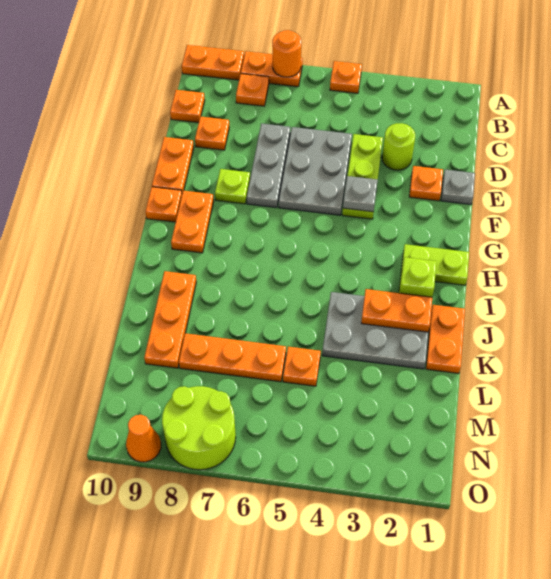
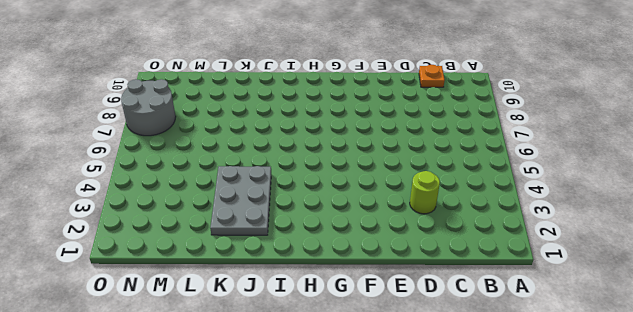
grey 2x2 round brick [121,79,176,136] -> lime 2x2 round brick [162,386,236,470]
none -> orange 1x1 plate [330,61,362,93]
none -> orange 1x2 plate [241,51,303,87]
none -> orange 1x2 plate [182,45,244,80]

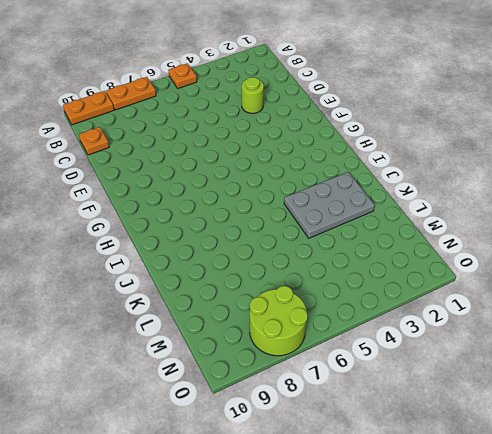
none -> orange 1x1 plate [236,74,269,106]
none -> lime 1x3 plate [342,134,383,219]
none -> grey 2x3 plate [279,127,352,215]

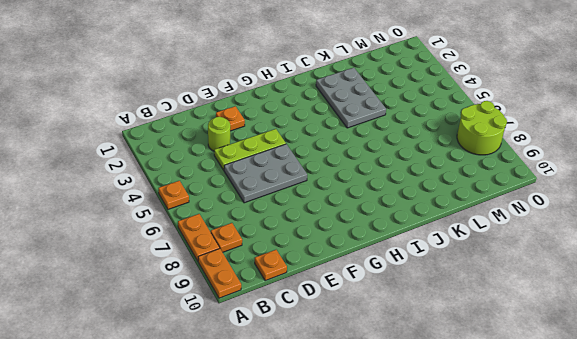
none -> grey 1x3 plate [247,123,290,208]
none -> orange 1x1 plate [195,116,229,150]
none -> grey 1x1 plate [441,170,475,205]

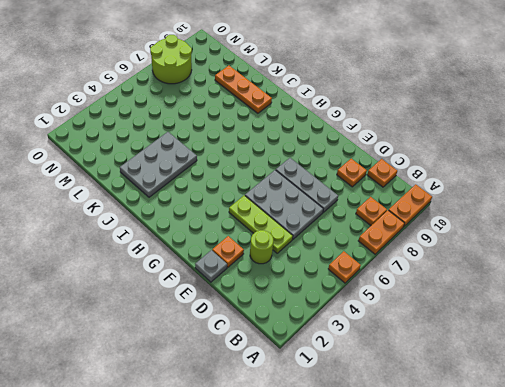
none -> orange 1x2 plate [152,137,194,193]
none -> lime 1x1 plate [215,169,250,204]
none -> orange 1x2 plate [171,191,214,253]

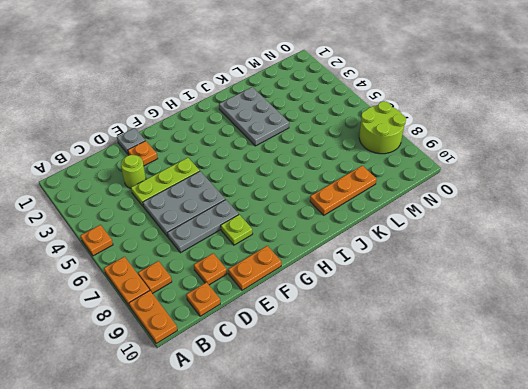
none -> orange 1x2 plate [171,191,214,253]
none -> orange 1x1 plate [145,187,182,222]
none -> lime 1x2 plate [401,244,469,285]

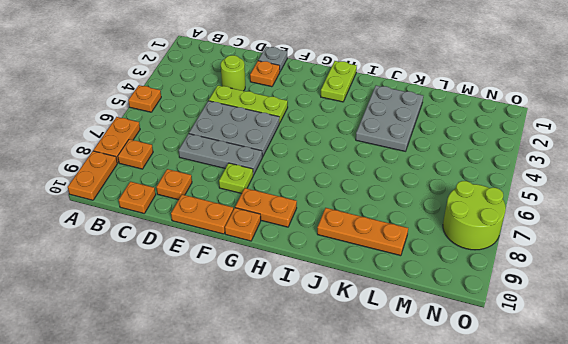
none -> lime 1x1 brick [399,257,437,297]
none -> orange 1x2 plate [426,305,465,374]
none -> orange 1x1 plate [283,347,321,386]

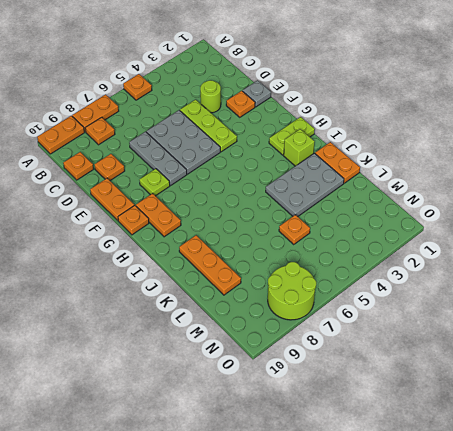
none -> orange 1x3 plate [179,333,286,382]
none -> orange 1x1 cone [126,415,161,462]
none -> orange 1x1 round brick [272,30,301,77]

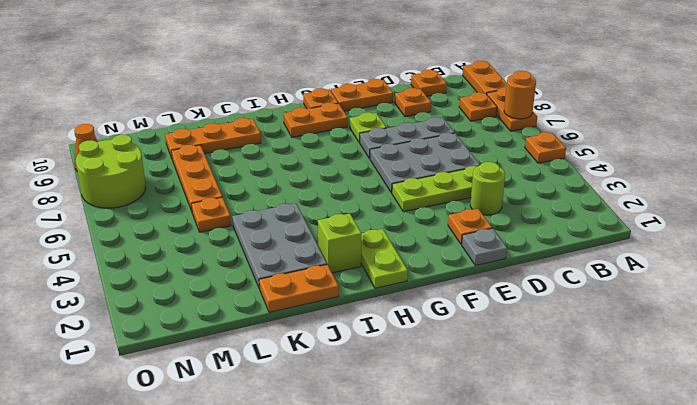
none -> grey 1x1 plate [343,176,378,212]
none -> orange 1x2 plate [361,289,432,332]

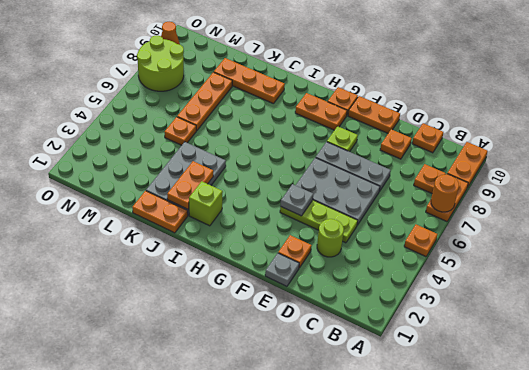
none -> lime 1x2 plate [401,244,469,285]

